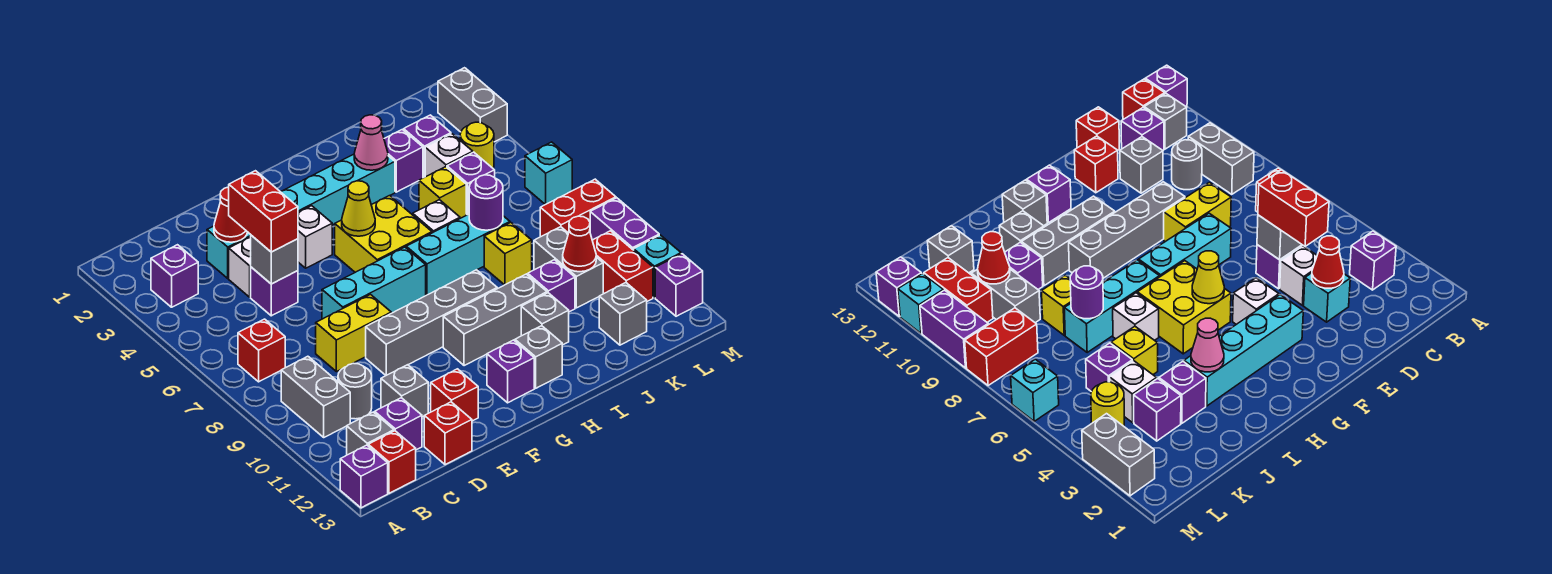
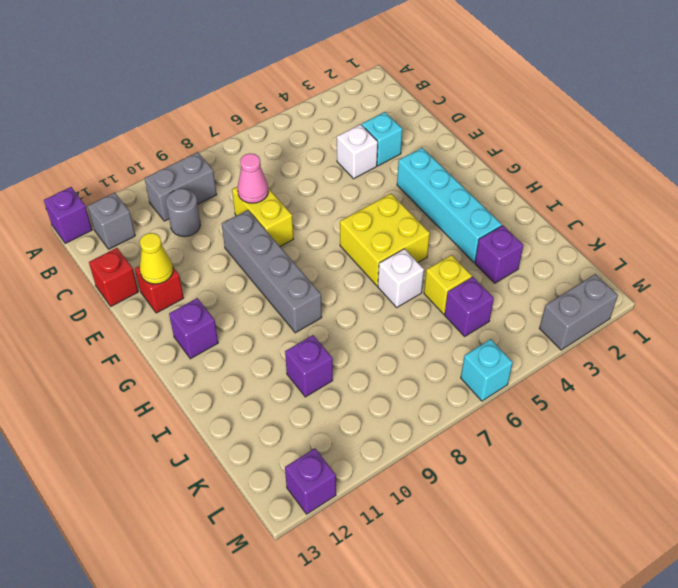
pink 1x1 cone [237,154,268,203] -> pink 1x1 cone moved to [354,115,388,170]
yellow 1x1 cone [140,233,173,284] -> yellow 1x1 cone moved to [342,181,375,236]
none -> purple 1x1 brick [151,245,198,307]
none -> red 1x1 brick [238,319,285,382]
none -> red 1x1 brick [368,431,416,493]
none -> purple 1x1 brick [375,398,422,450]

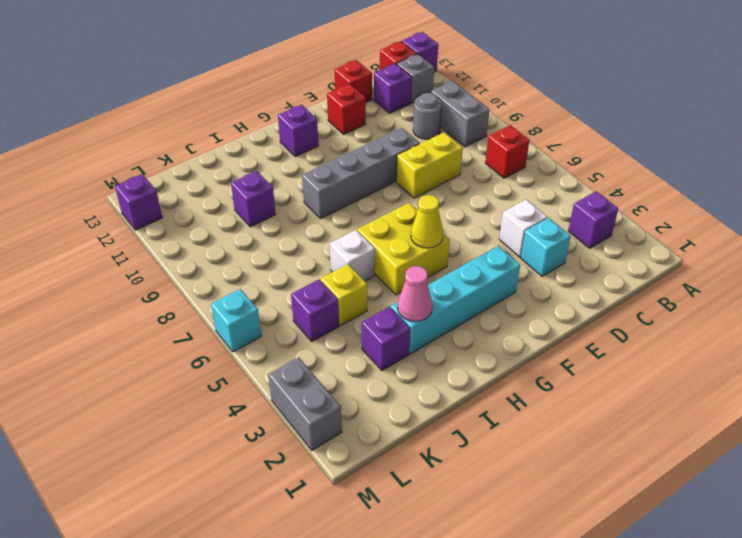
none -> purple 1x1 brick [251,267,298,316]
none -> grey 1x1 brick [381,365,428,417]
none -> cyan 1x3 brick [322,247,426,319]
none -> white 1x1 brick [298,206,332,268]

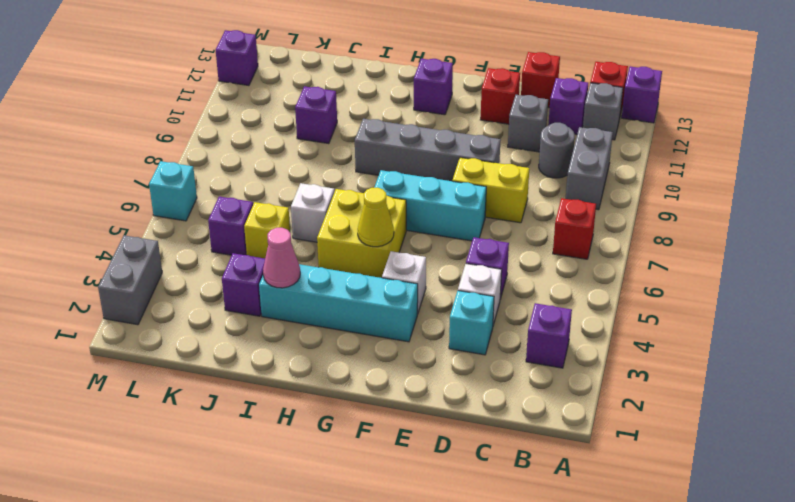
none -> grey 1x3 brick [443,274,547,366]
none -> cyan 1x3 brick [406,214,510,295]
none -> grey 1x1 brick [515,326,562,388]
none -> grey 1x1 brick [521,293,569,345]

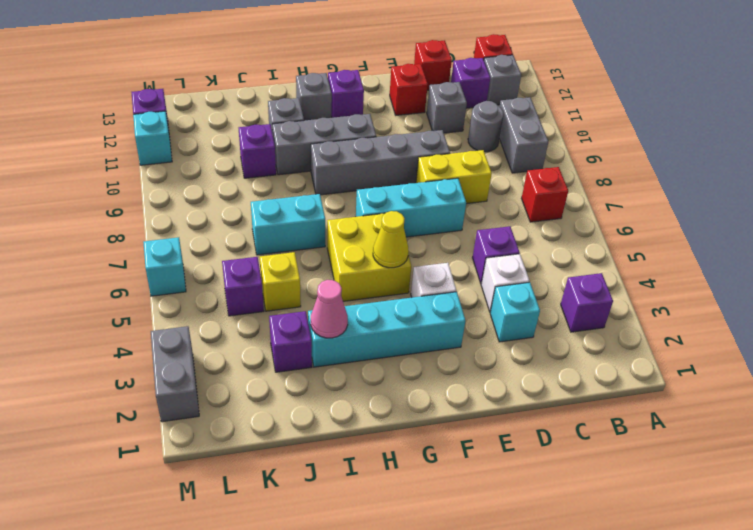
cyan 1x2 brick [251,194,325,255] -> cyan 1x3 brick [406,214,510,295]
none -> purple 1x1 brick [340,445,388,508]
none -> white 1x1 brick [413,200,460,233]
none -> yellow 1x1 brick [484,223,532,285]
none -> purple 1x1 brick [404,115,451,177]

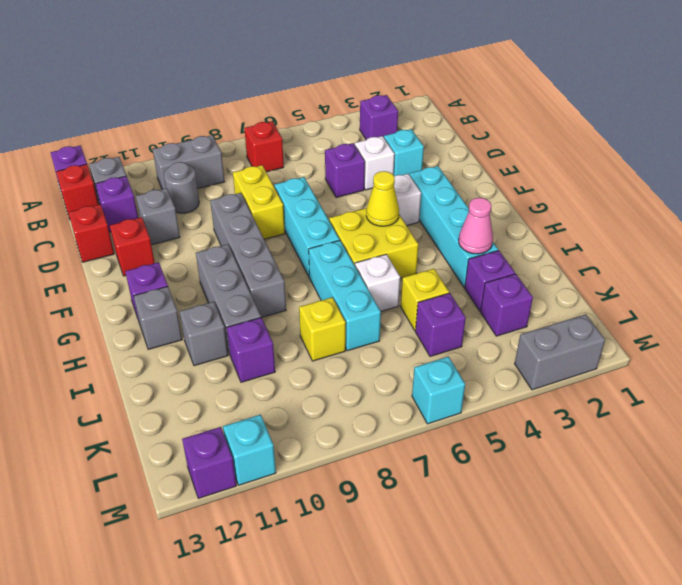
none -> white 1x1 brick [425,134,473,177]
none -> grey 1x2 brick [534,227,603,308]
none -> grey 1x1 brick [599,283,647,345]
none -> yellow 1x1 round brick [460,122,494,169]

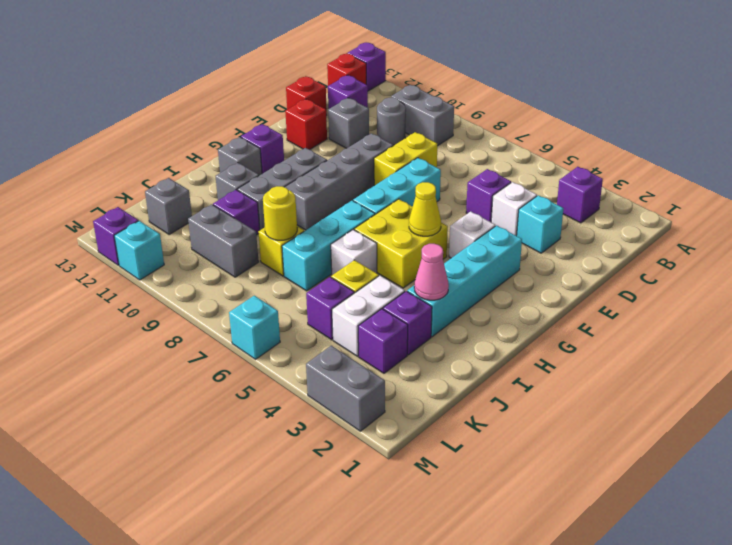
white 1x2 brick [332,276,405,356] -> white 1x1 brick [425,134,473,177]
yellow 1x1 round brick [263,186,297,240] -> yellow 1x1 round brick moved to [460,122,494,169]
none -> red 1x1 brick [238,319,285,382]
none -> grey 1x1 brick [347,412,394,455]
none -> red 1x2 brick [540,179,616,237]
none -> red 1x2 brick [592,231,653,301]

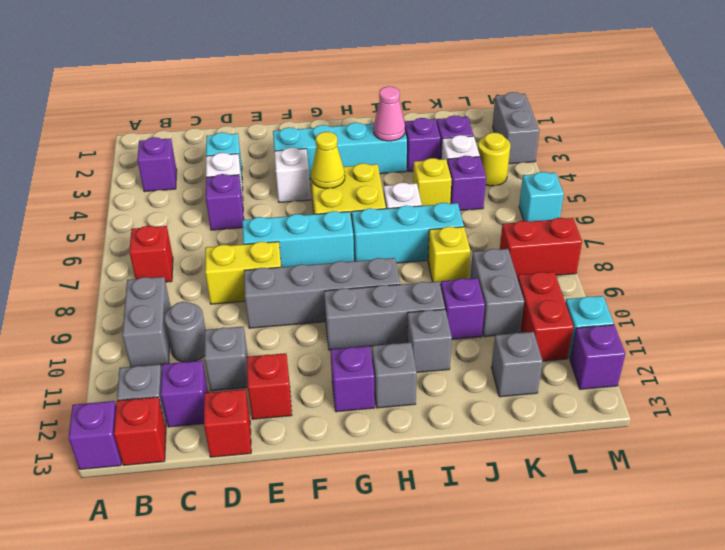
none -> purple 1x2 brick [590,198,659,250]
none -> red 1x1 cone [214,187,247,242]
none -> grey 1x1 brick [251,235,298,284]
none -> purple 1x1 round brick [469,175,503,230]

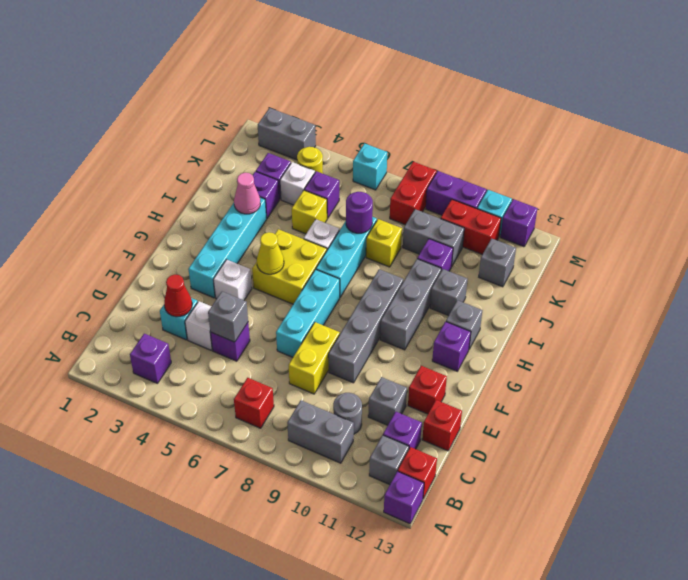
none -> red 1x1 cone [563,216,596,272]
none -> red 1x2 brick [229,171,298,252]

